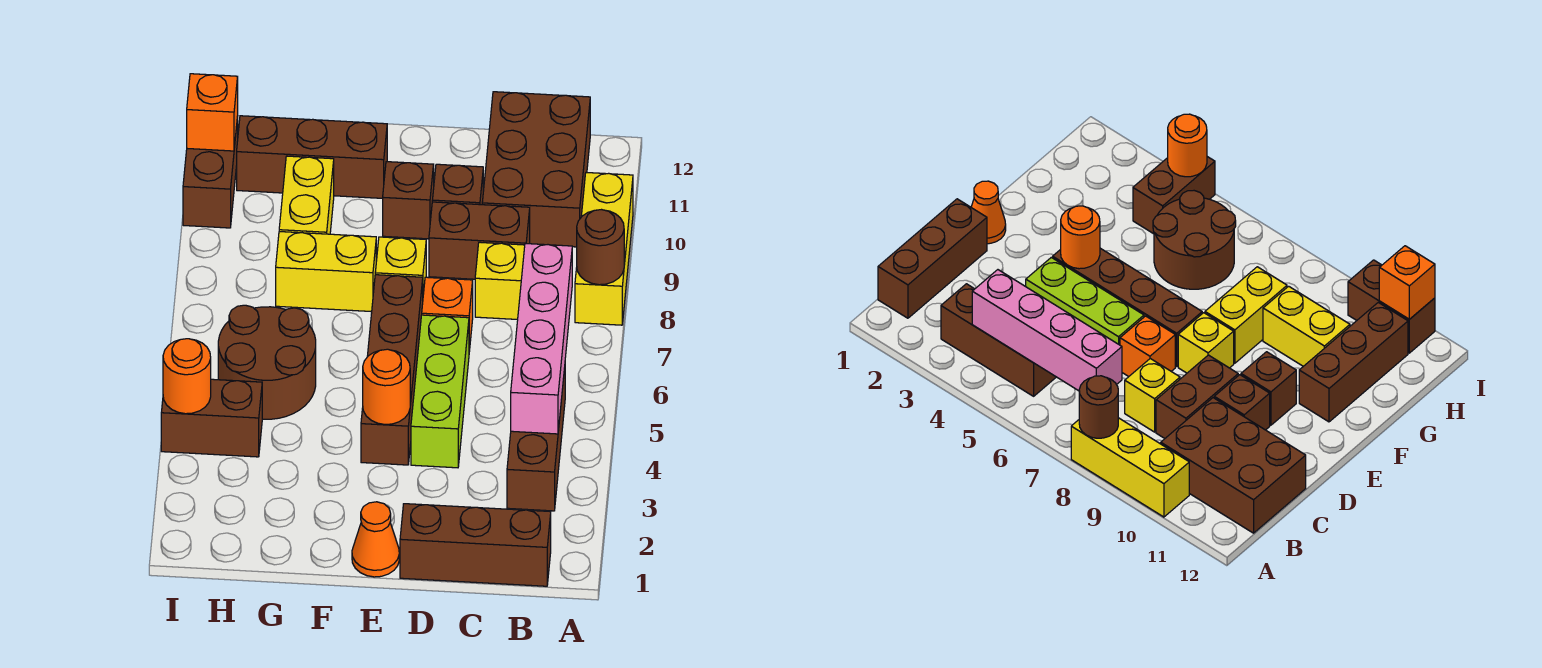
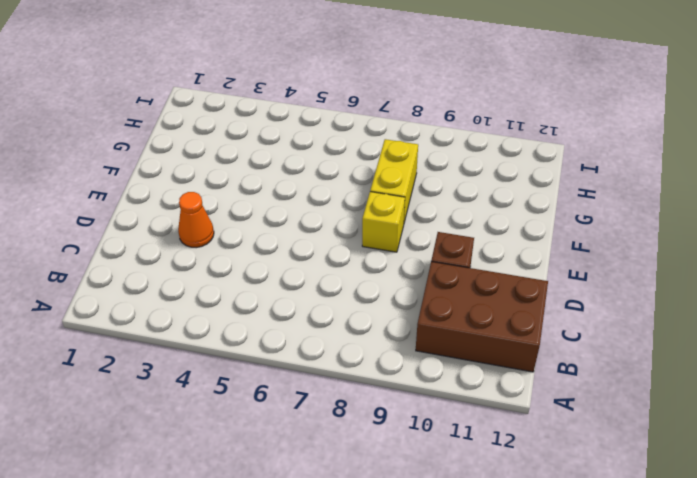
orange 1x1 cone [178,192,214,248] -> orange 1x1 cone moved to [352,502,399,577]
none -> yellow 1x3 brick [575,172,633,325]
none -> brown 1x3 brick [400,504,551,586]
none -> brown 1x3 brick [507,368,565,511]

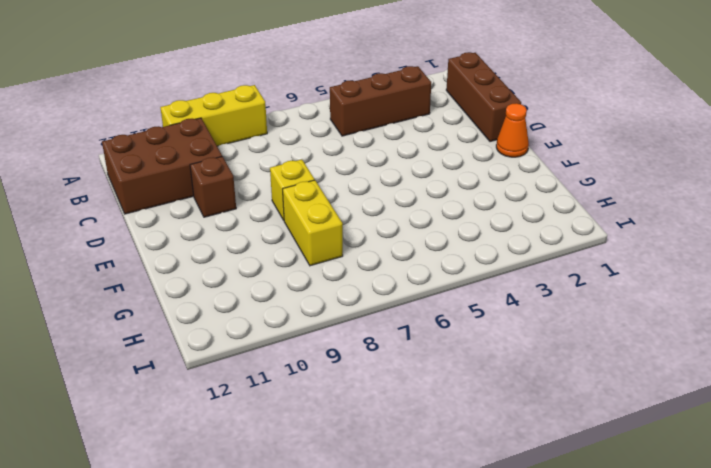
none -> yellow 1x1 brick [475,242,525,320]
none -> brown 1x2 brick [429,202,530,279]
none -> lime 1x3 brick [411,315,469,468]

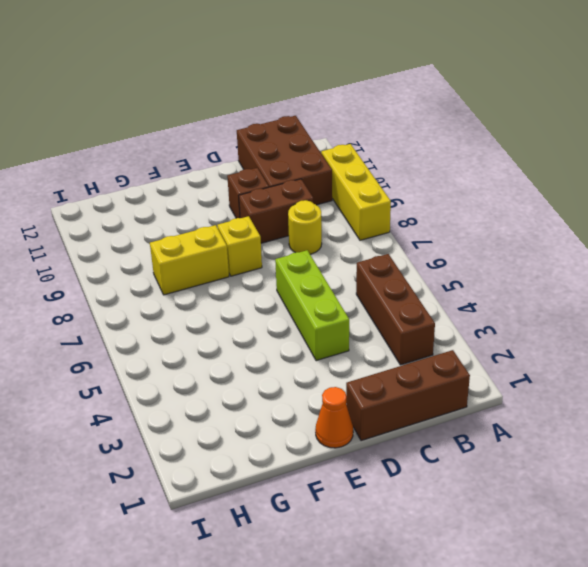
yellow 1x1 round brick [288,200,322,254] -> yellow 1x1 brick [475,242,525,320]
none -> orange 1x1 brick [422,277,473,351]
none -> brown 1x4 brick [361,275,423,465]
none -> brown 1x1 brick [383,162,434,239]

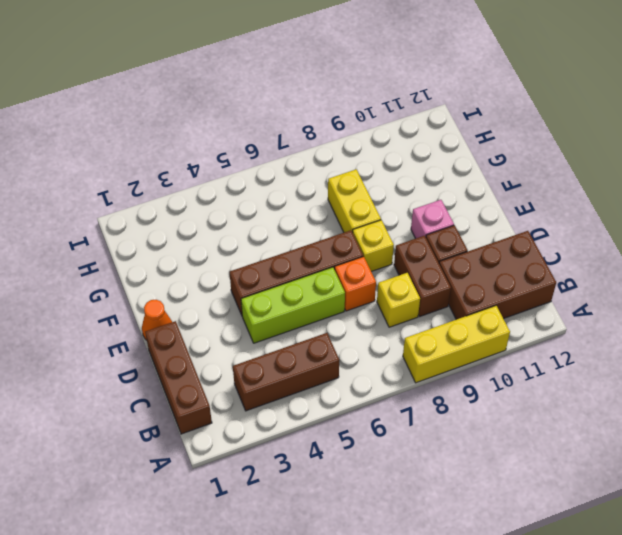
pink 1x1 brick [411,200,454,239] -> brown 1x1 brick [383,162,434,239]
none -> brown 1x3 brick [237,116,387,198]
none -> brown 2x2 round brick [218,305,316,419]
none -> yellow 1x2 brick [279,156,334,234]

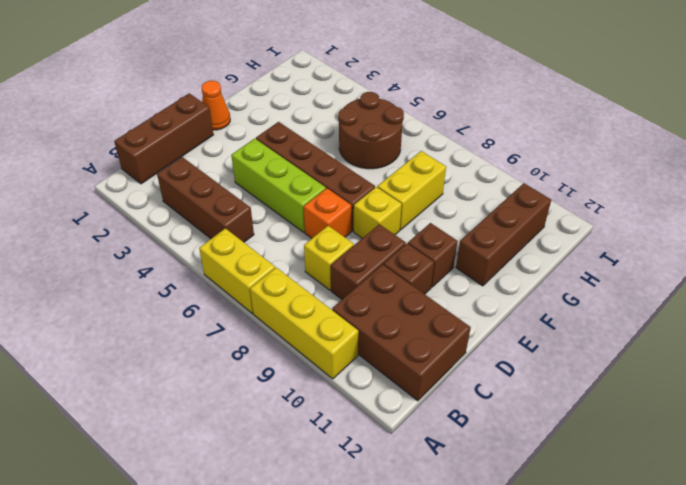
yellow 1x2 brick [199,228,275,313] -> yellow 1x2 brick moved to [279,156,334,234]
none -> brown 1x2 brick [161,379,262,457]
none -> brown 1x2 brick [183,117,238,228]
none -> brown 1x1 round brick [577,210,624,285]

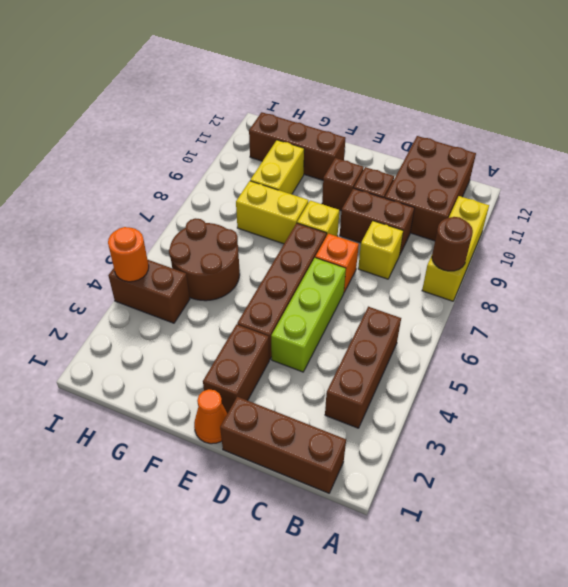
brown 1x2 brick [203,324,269,413] -> brown 1x2 brick moved to [183,117,238,228]
none -> pink 1x4 brick [511,244,572,434]
none -> orange 1x1 round brick [363,349,410,424]
none -> orange 1x1 brick [187,74,238,151]

